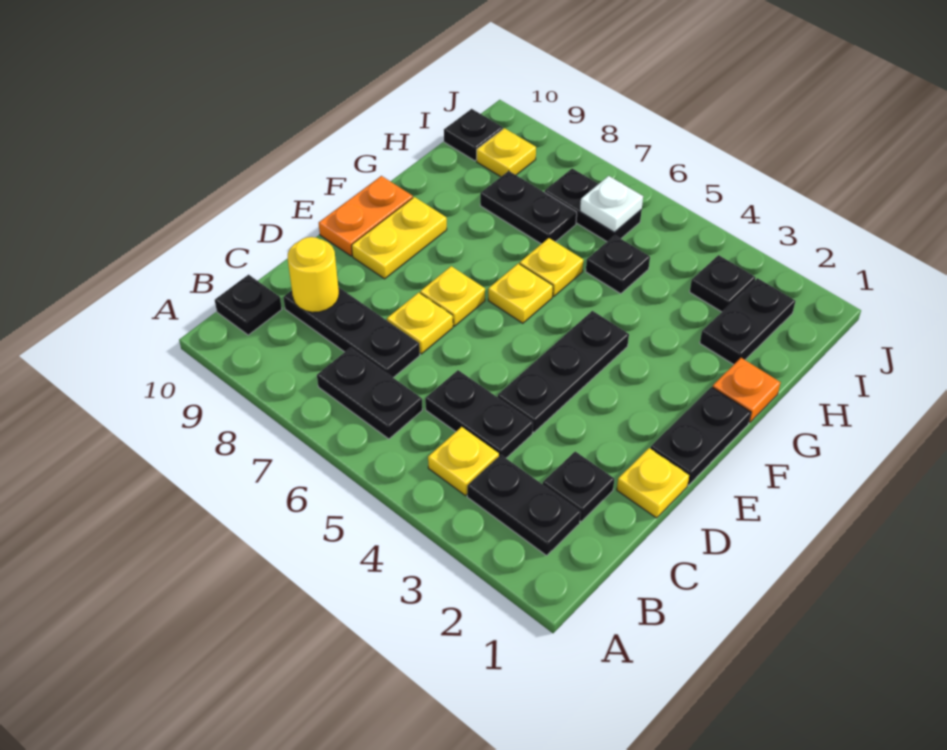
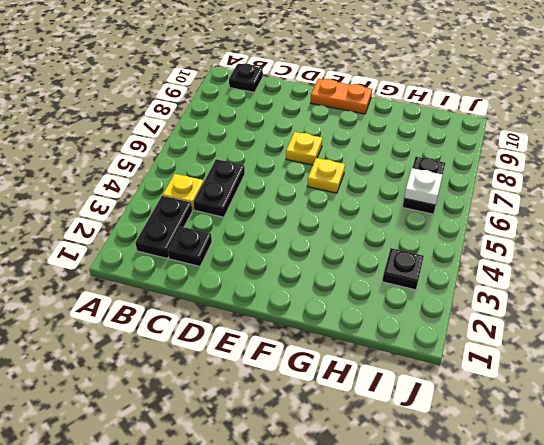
none -> black 1x2 plate [317,348,422,439]
none -> black 1x3 plate [283,287,420,378]
none -> yellow 1x1 plate [617,448,689,518]

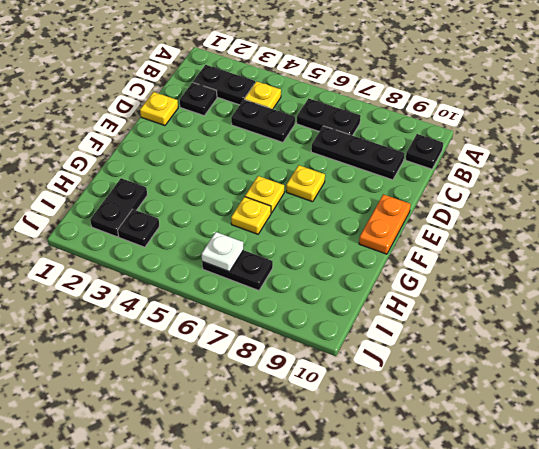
none -> black 1x3 plate [498,311,629,432]
none -> yellow 1x1 plate [387,293,453,354]
none -> black 1x2 plate [650,387,751,485]

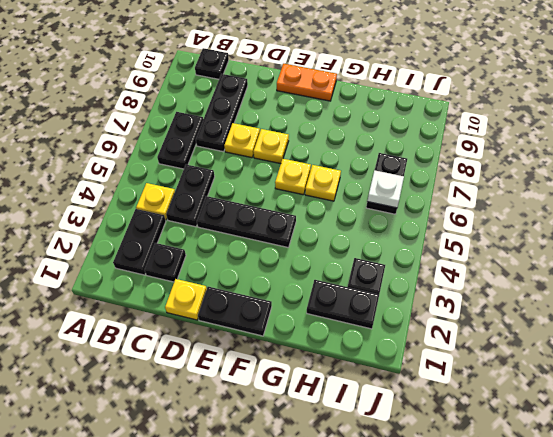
none -> yellow 1x2 plate [352,197,447,279]
none -> orange 1x1 plate [713,358,781,423]
none -> black 1x1 plate [586,235,650,294]

